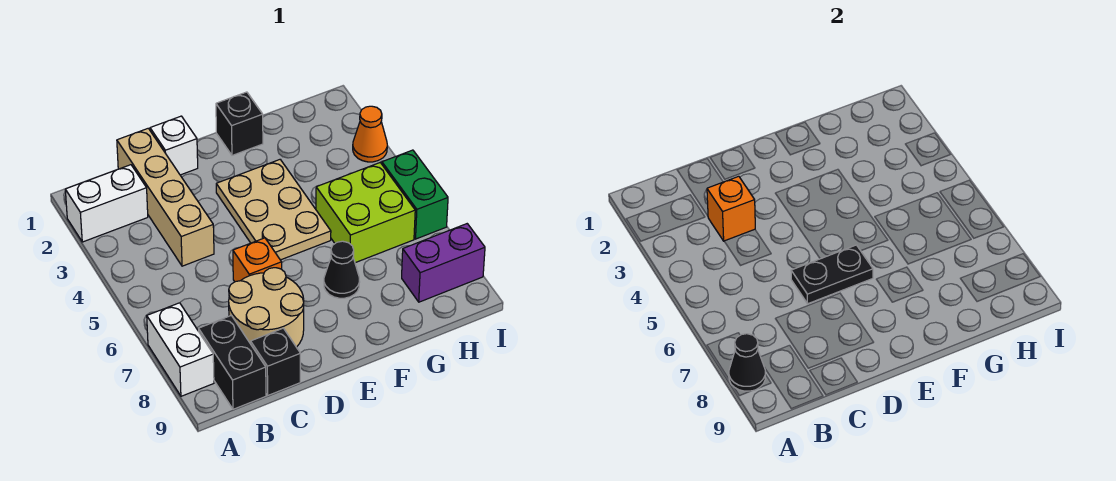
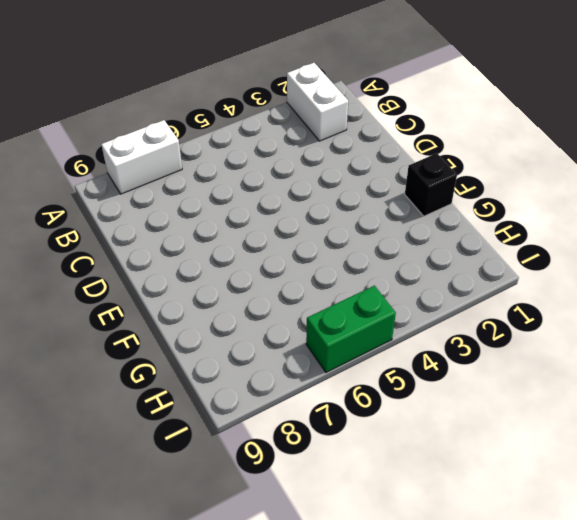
none -> black 1x2 brick [199,316,266,409]
none -> tan 1x4 brick [117,128,214,266]
none -> tan 2x2 round brick [229,268,304,347]

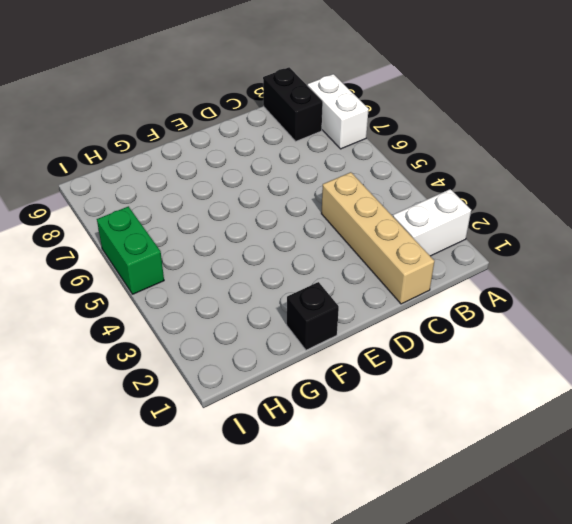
none -> tan 2x2 round brick [229,268,304,347]
none -> black 1x1 brick [251,328,300,395]
none -> white 1x1 brick [150,116,198,175]

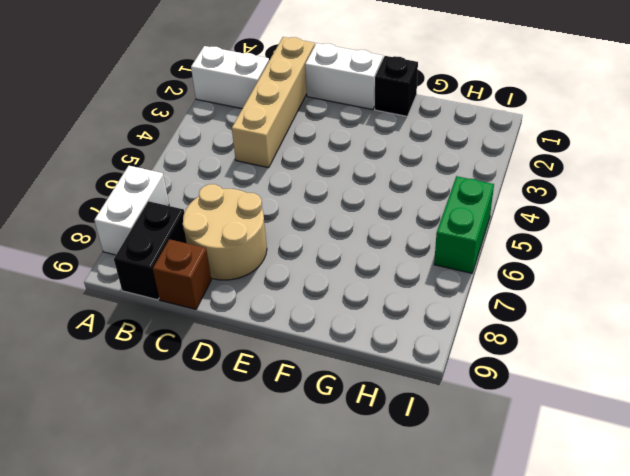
brown 1x1 brick [153,239,211,309] -> black 1x1 brick [251,328,300,395]
white 1x2 brick [305,43,383,110] -> white 1x1 brick [150,116,198,175]
none -> orange 1x1 brick [233,238,282,282]
none -> tan 2x3 plate [216,160,331,260]
none -> black 1x1 cone [324,241,360,298]

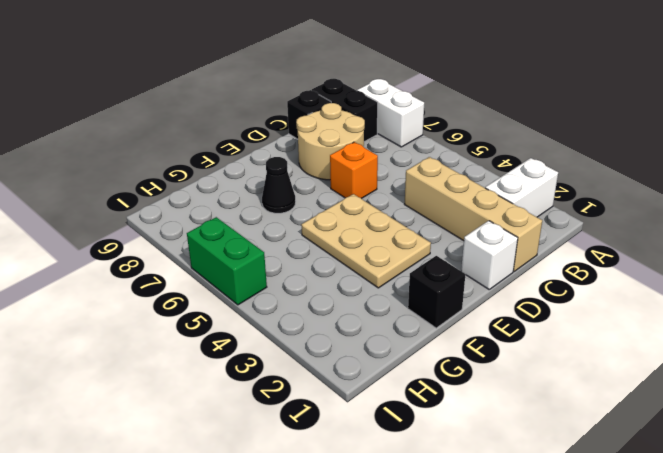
none -> lime 2x2 brick [316,162,415,263]
none -> purple 1x2 brick [402,224,485,302]
none -> orange 1x1 cone [353,106,387,162]

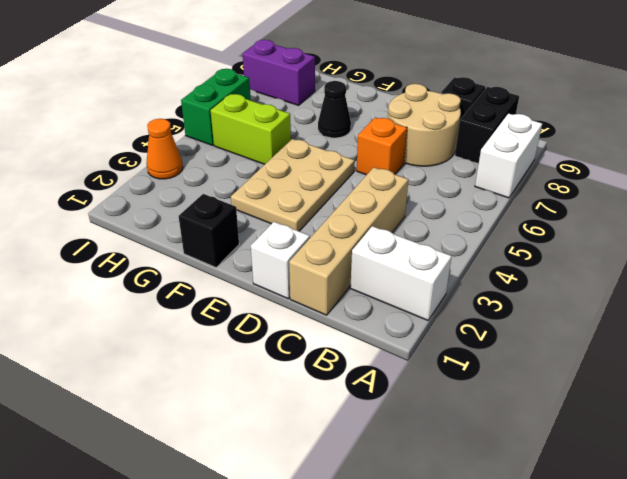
lime 1x2 brick [211,94,291,164] -> lime 2x2 brick [316,162,415,263]
none -> black 1x1 cone [729,334,765,391]
none -> orange 1x1 brick [707,176,755,241]
none -> black 1x2 plate [791,245,873,304]

